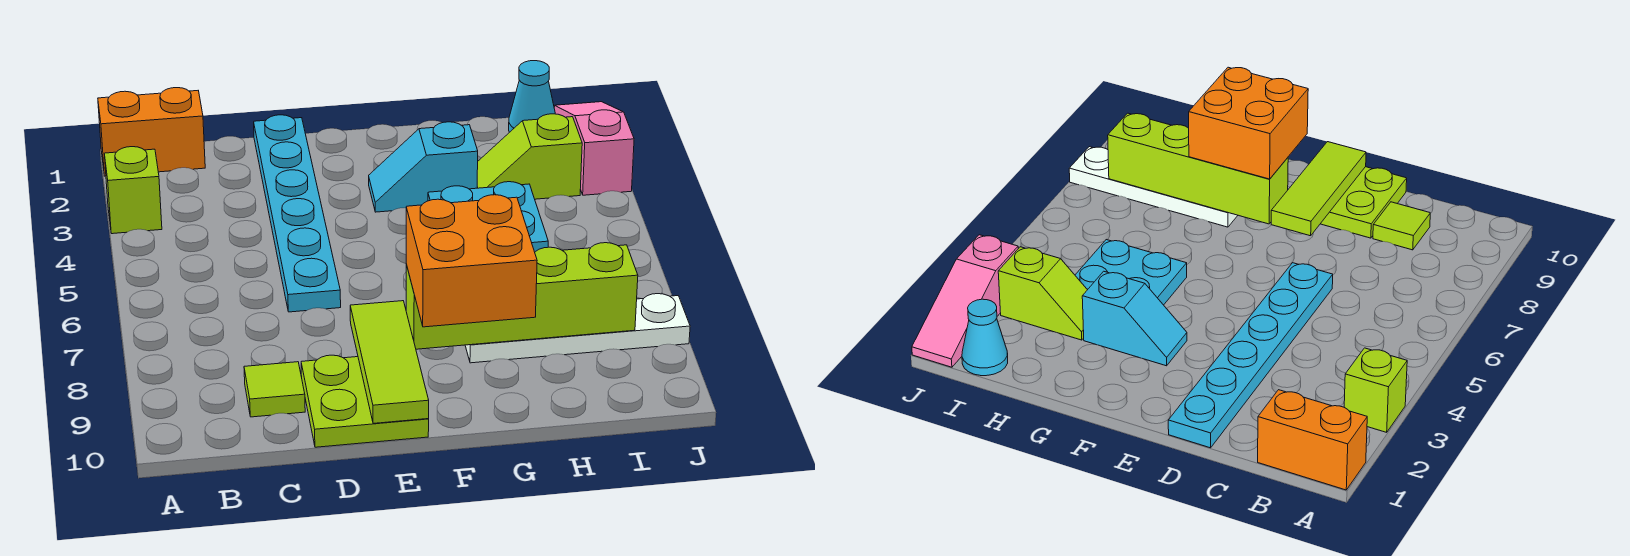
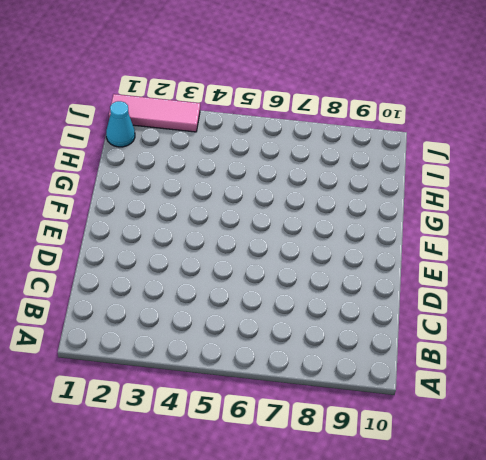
pink 1x3 tile [109,94,200,132] -> pink 1x3 slope [554,102,634,195]
none -> orange 1x2 brick [98,88,205,176]
none -> lime 1x1 brick [104,147,162,234]
none -> lime 1x1 tile [244,362,305,417]

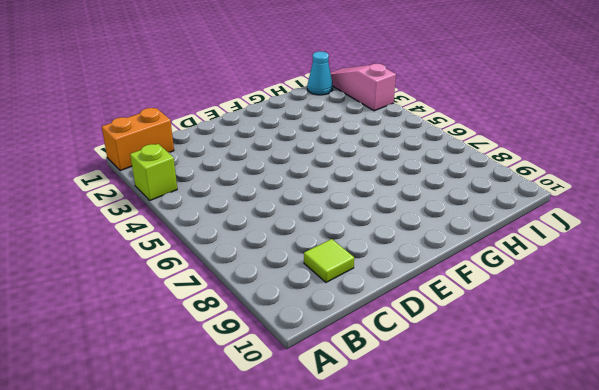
none -> cyan 1x6 plate [254,115,341,312]
none -> lime 2x2 plate [301,355,429,447]
none -> cyan 1x2 slope [369,122,478,212]

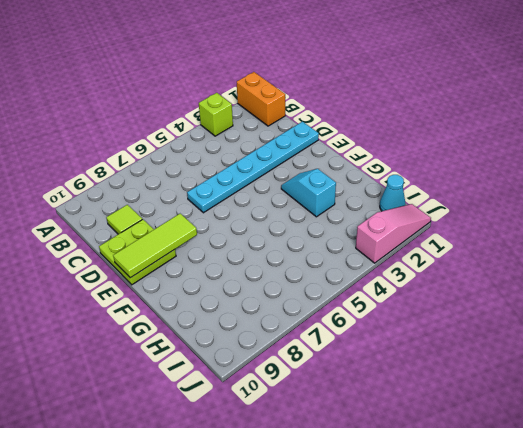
none -> cyan 2x2 plate [428,182,548,252]
none -> white 1x4 plate [465,294,690,363]
none -> lime 1x2 slope [477,114,582,199]

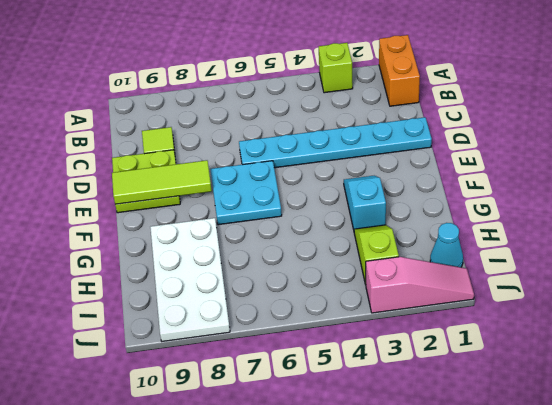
cyan 2x2 plate [210,161,282,225] -> cyan 2x2 plate moved to [428,182,548,252]
white 2x4 plate [150,218,230,341] -> white 1x4 plate [465,294,690,363]
none -> lime 1x4 brick [406,243,638,349]
none -> orange 2x2 brick [406,195,537,327]

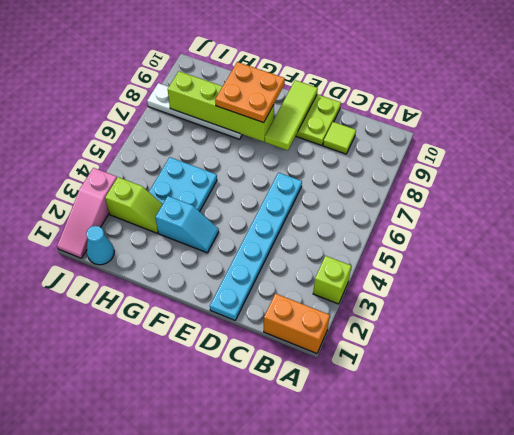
orange 2x2 plate [215,62,285,123] -> orange 2x2 brick [406,195,537,327]

